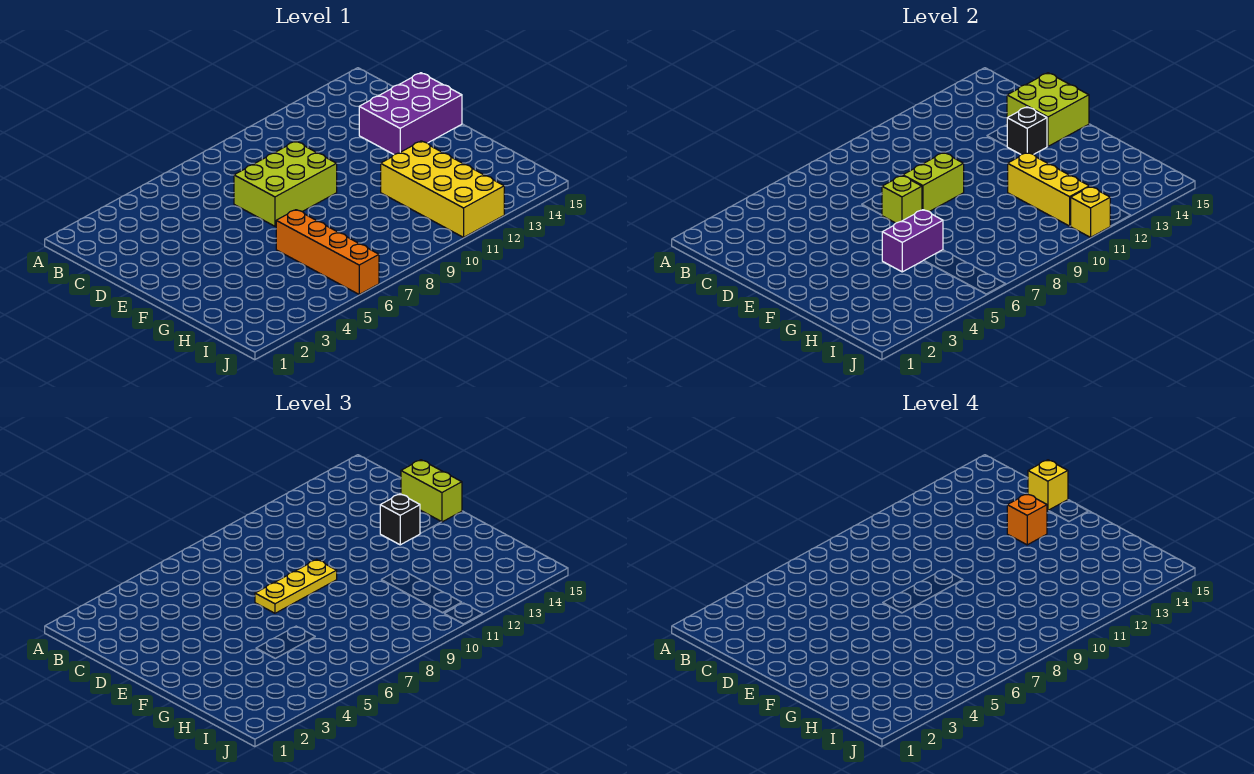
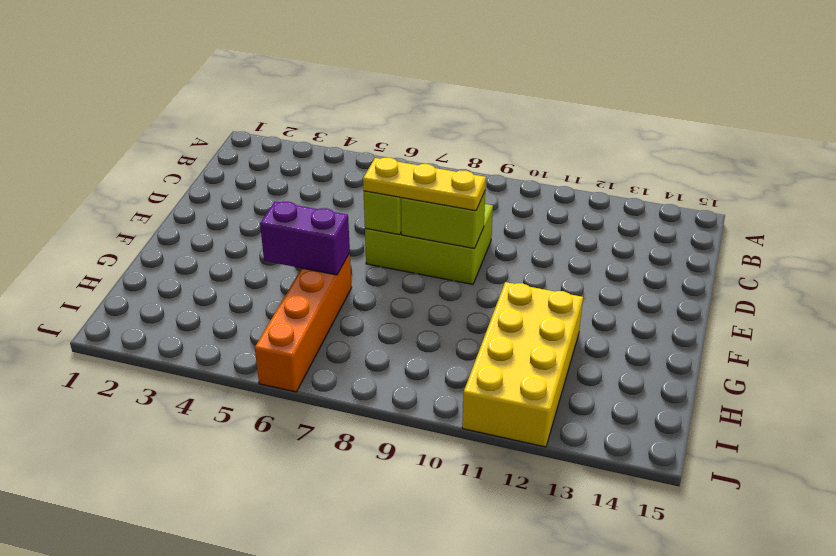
none -> purple 2x3 brick [359,73,462,154]
none -> lime 2x2 brick [1007,73,1089,146]
none -> black 1x1 brick [1007,107,1047,154]

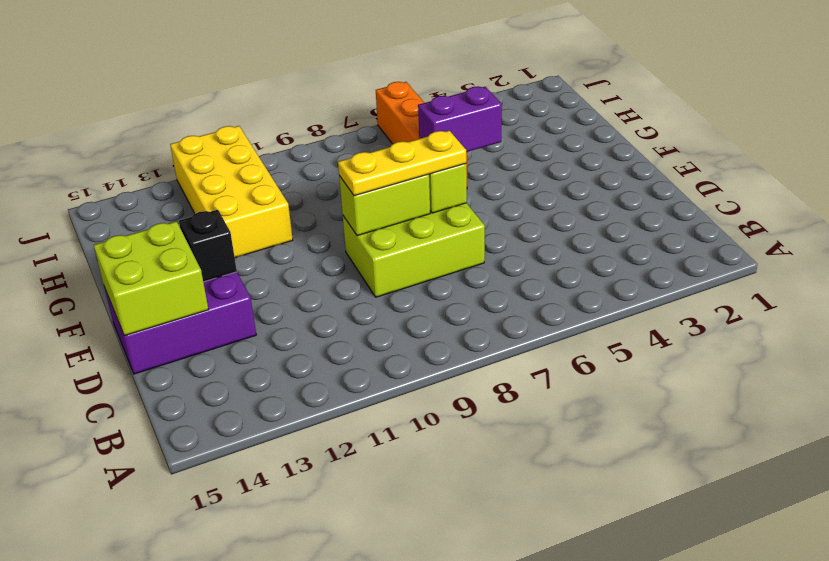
none -> yellow 1x3 brick [1008,152,1089,226]
none -> yellow 1x1 brick [1071,187,1110,237]
none -> lime 1x2 brick [401,460,462,522]

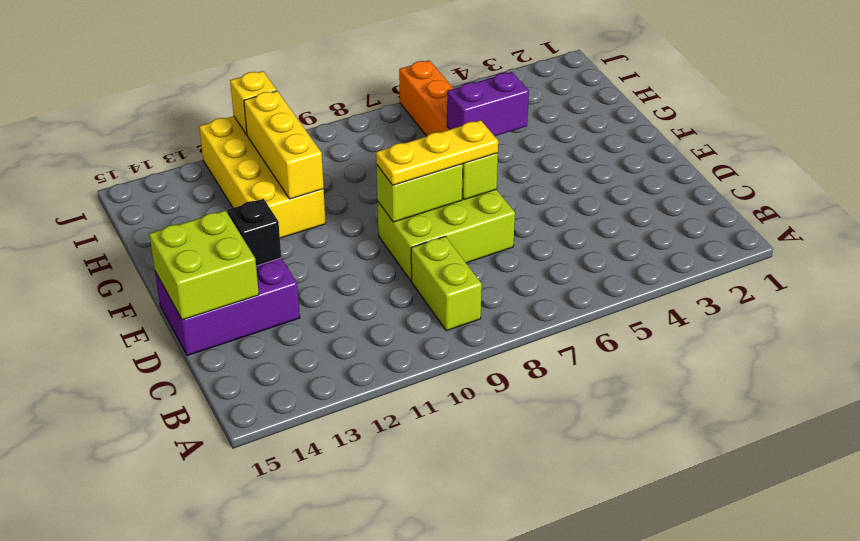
lime 1x2 brick [411,236,482,331] -> lime 1x2 brick moved to [401,460,462,522]
none -> black 1x1 brick [380,494,420,545]
none -> yellow 1x1 brick [1028,460,1068,511]
none -> orange 1x1 brick [1007,494,1047,545]

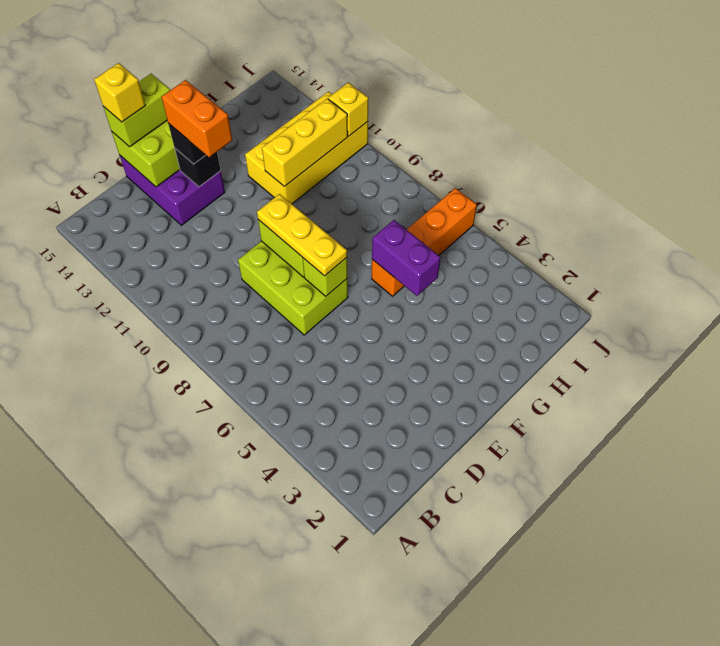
orange 1x2 brick [162,80,232,157] -> orange 1x1 brick [1007,494,1047,545]

